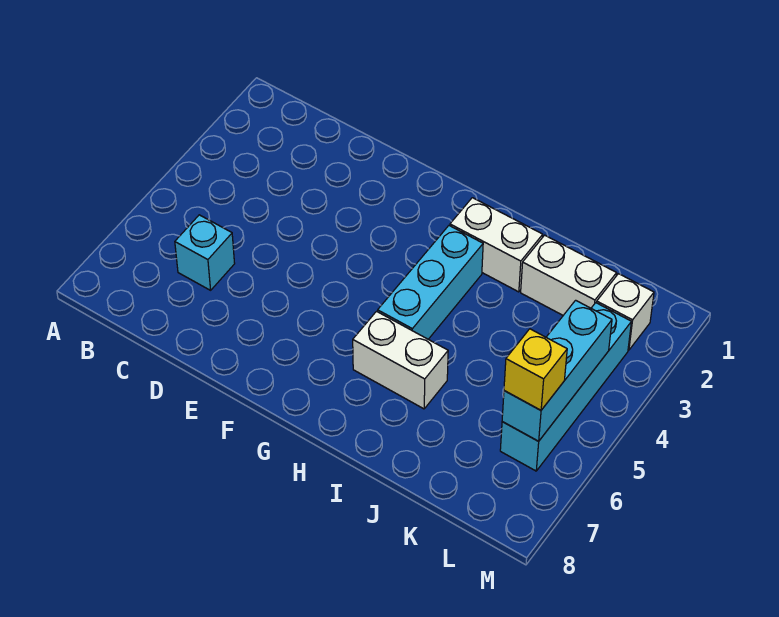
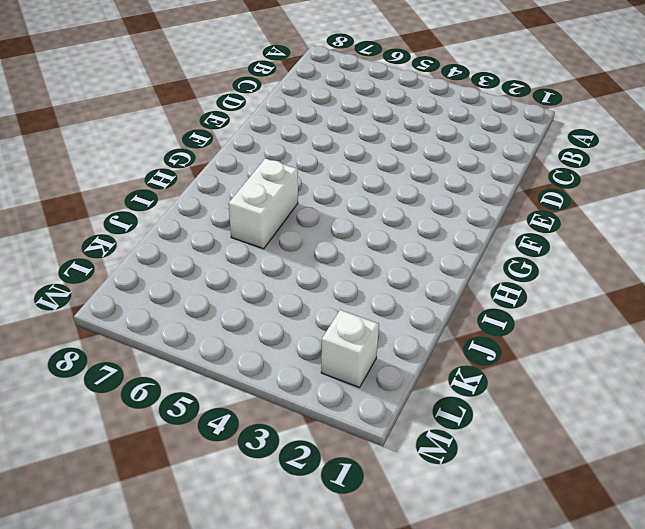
none -> cyan 1x1 brick [175,215,235,290]
none -> white 1x2 brick [450,198,543,292]

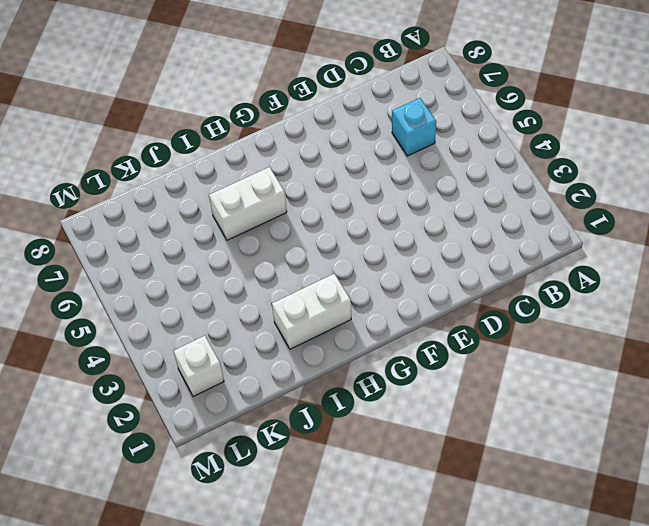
none -> cyan 1x3 brick [378,226,483,339]
none -> white 1x2 brick [521,235,617,315]

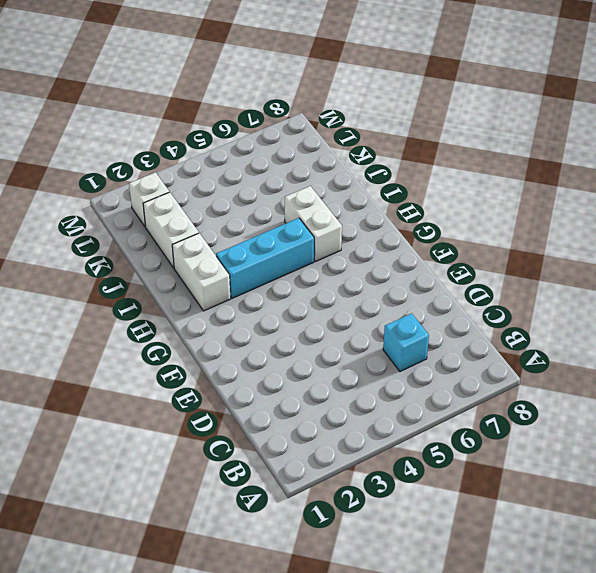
none -> cyan 1x4 brick [500,303,631,471]
none -> cyan 1x3 brick [502,300,612,441]

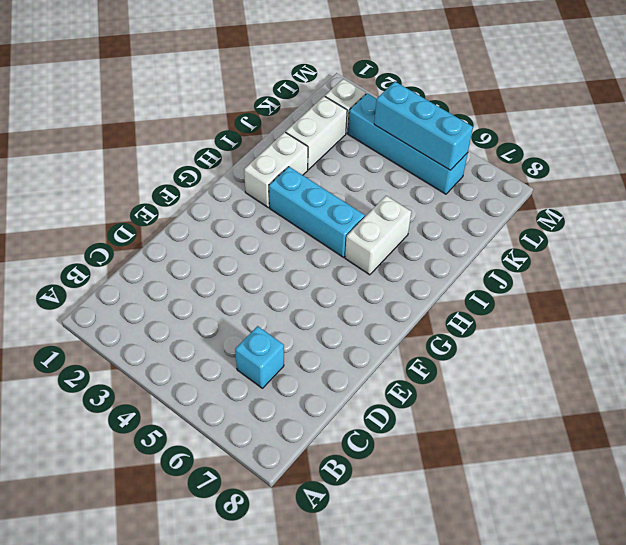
none -> yellow 1x1 brick [504,329,567,410]

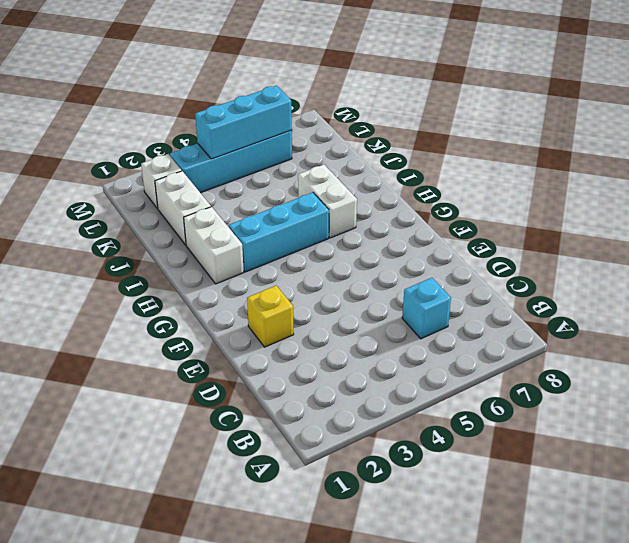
yellow 1x1 brick [247,286,294,347] -> yellow 1x1 brick moved to [504,329,567,410]

